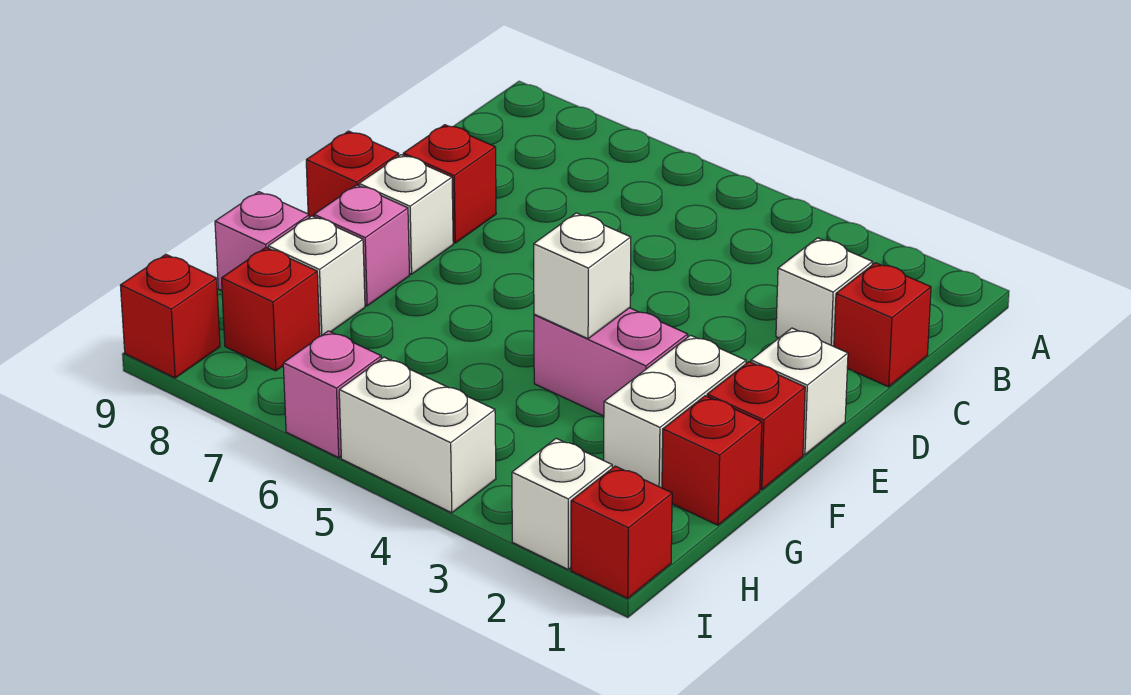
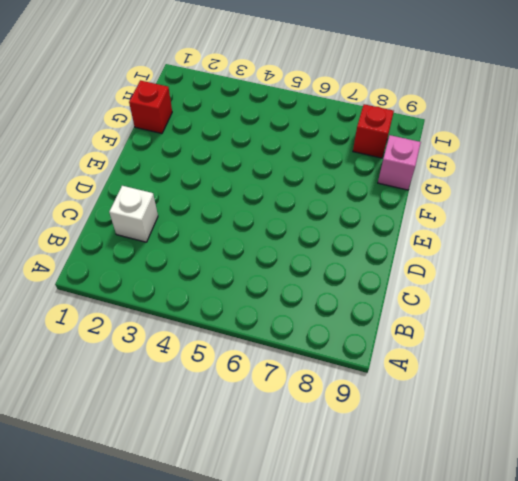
none -> red 1x1 brick [834,263,931,387]
none -> red 1x1 brick [403,125,496,243]
none -> white 1x1 brick [751,328,848,455]

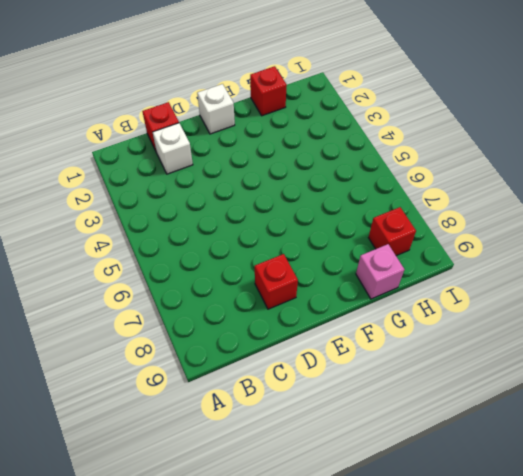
none -> white 1x1 brick [359,155,453,274]
none -> red 1x1 brick [306,131,399,217]
none -> red 1x1 brick [707,362,805,490]

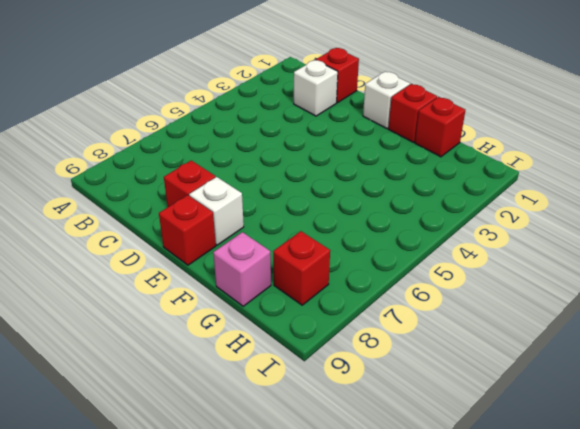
none -> white 1x2 brick [604,335,746,488]
none -> pink 1x2 brick [534,308,688,416]
none -> pink 1x1 brick [314,185,410,306]

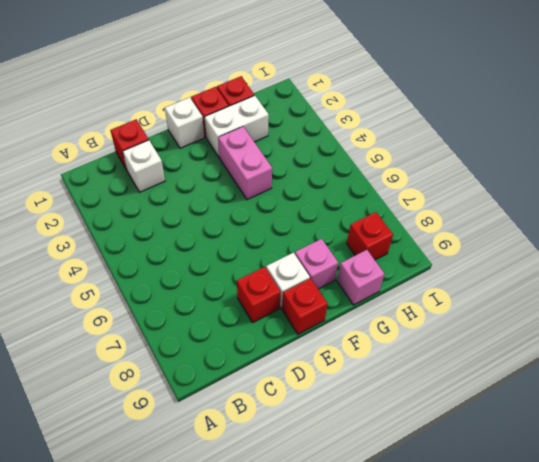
none -> white 1x1 brick [268,216,365,336]
none -> red 1x1 brick [571,466,672,598]
none -> white 1x1 brick [512,438,612,569]

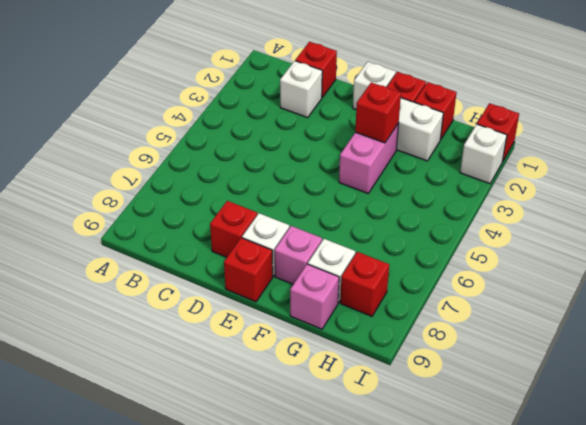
red 1x1 brick [355,82,401,143] -> red 1x1 brick moved to [120,254,220,378]
none -> white 1x2 brick [339,357,496,513]
none -> pink 1x1 brick [283,331,381,458]
none -> white 1x1 brick [534,213,631,339]

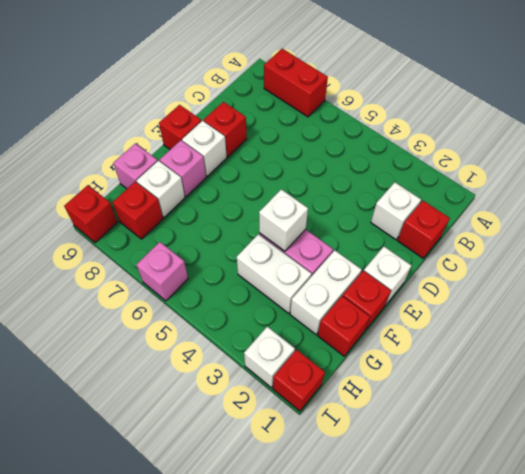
red 1x2 brick [264,49,328,117] -> none
white 1x2 brick [237,234,312,314] -> white 1x2 brick moved to [339,357,496,513]

